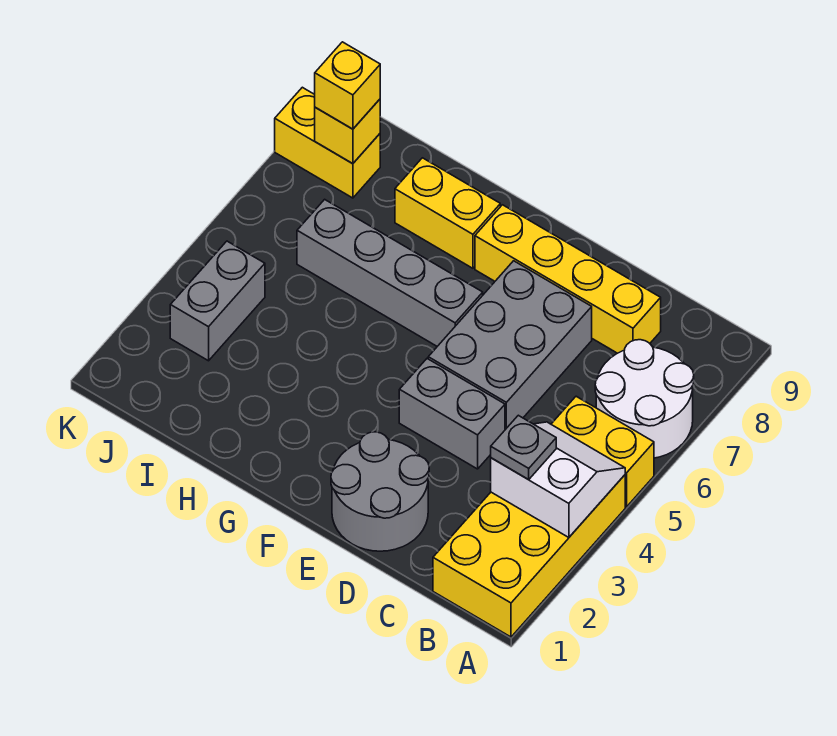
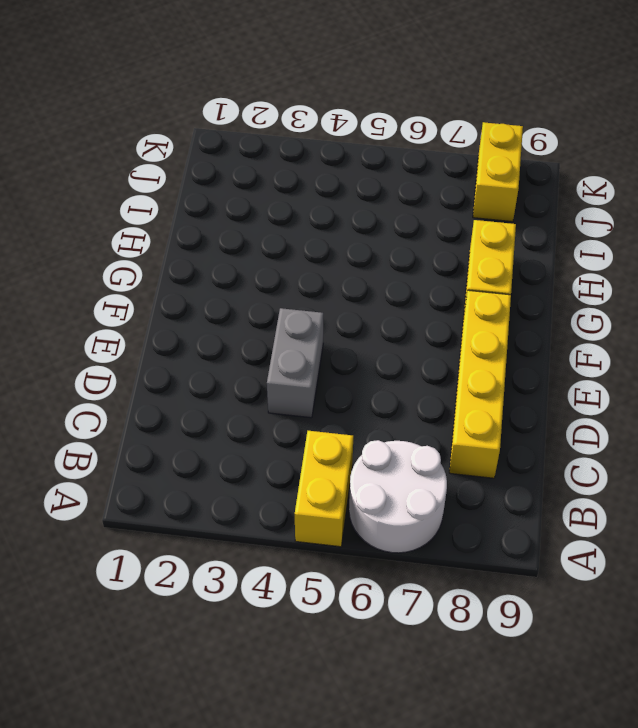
none -> yellow 2x4 brick [433,475,625,637]
none -> grey 2x2 round brick [331,432,429,551]
none -> grey 2x3 brick [428,261,592,430]

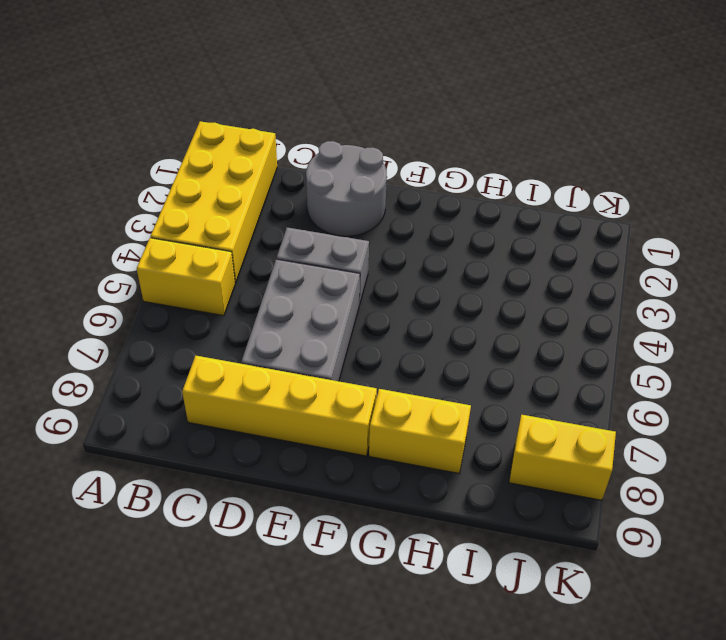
none -> white 2x2 round brick [595,340,694,458]
none -> grey 1x4 brick [297,199,483,346]
none -> grey 1x2 brick [170,241,265,361]

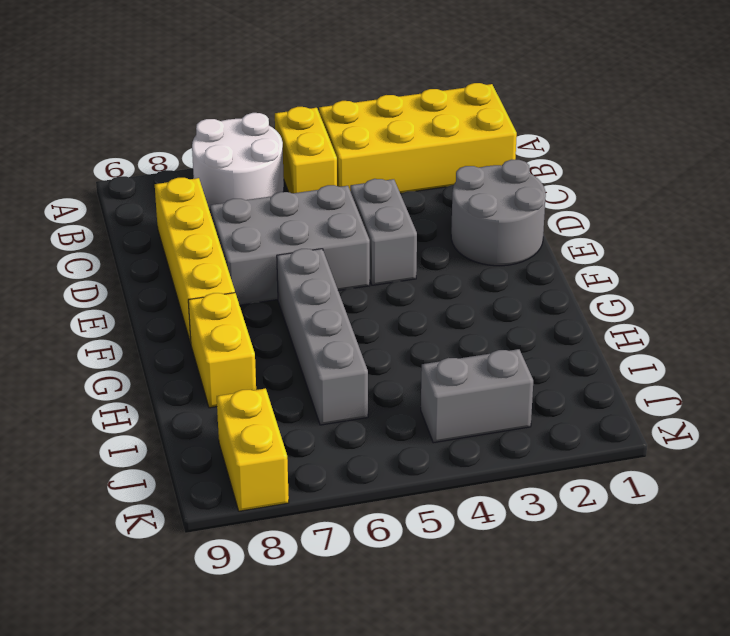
none -> white 2x2 slope [491,422,625,538]
none -> yellow 1x1 brick [315,99,380,164]
none -> grey 1x1 plate [491,415,556,480]

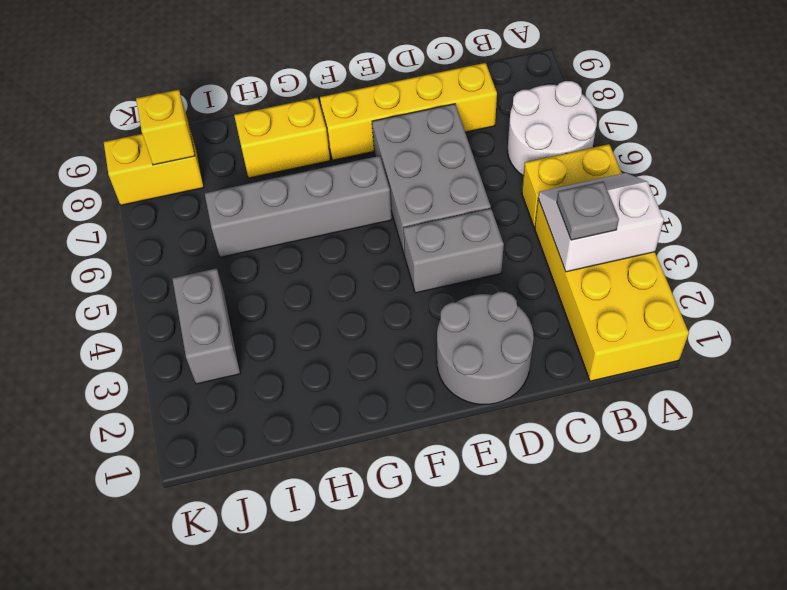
none -> yellow 1x1 brick [315,42,380,129]

